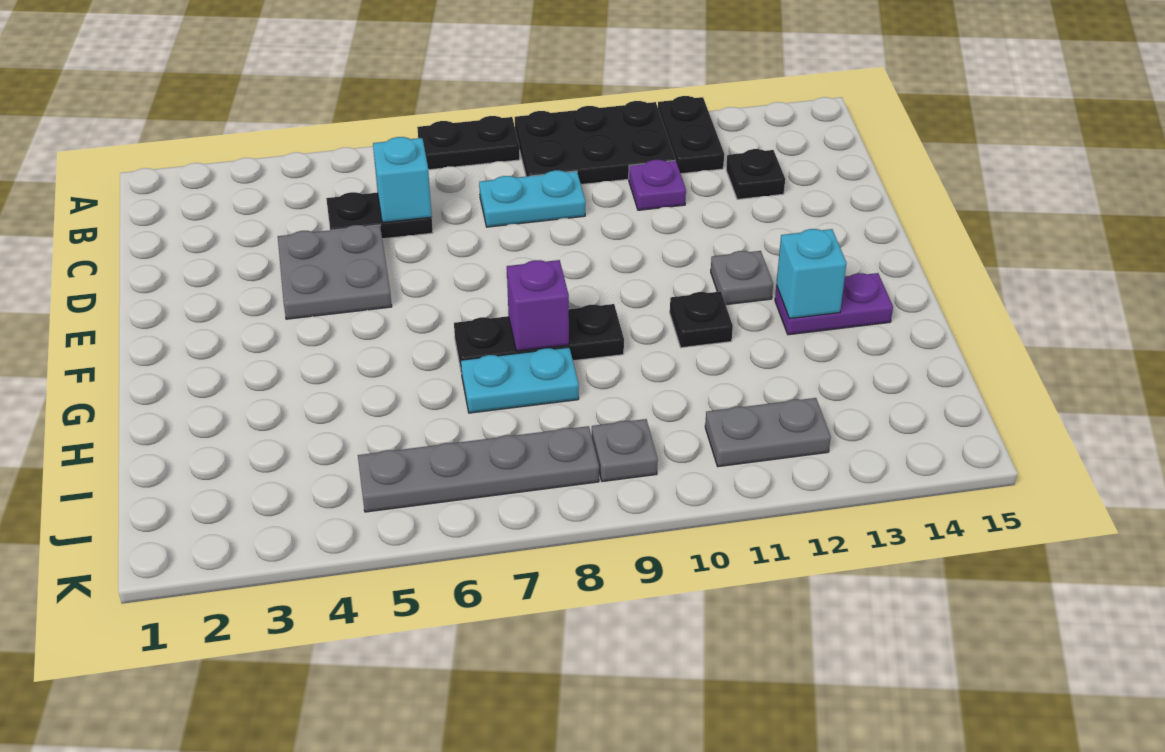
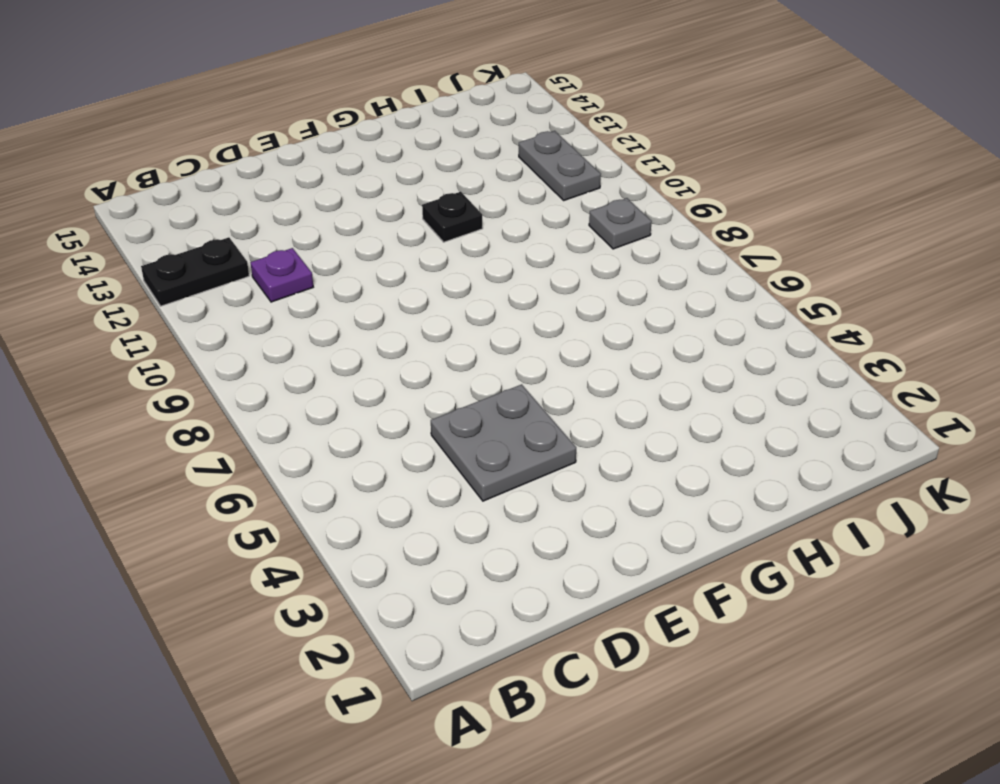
none -> black 1x2 plate [417,116,520,170]
none -> black 2x3 plate [515,101,675,184]
none -> black 1x2 plate [326,192,433,239]

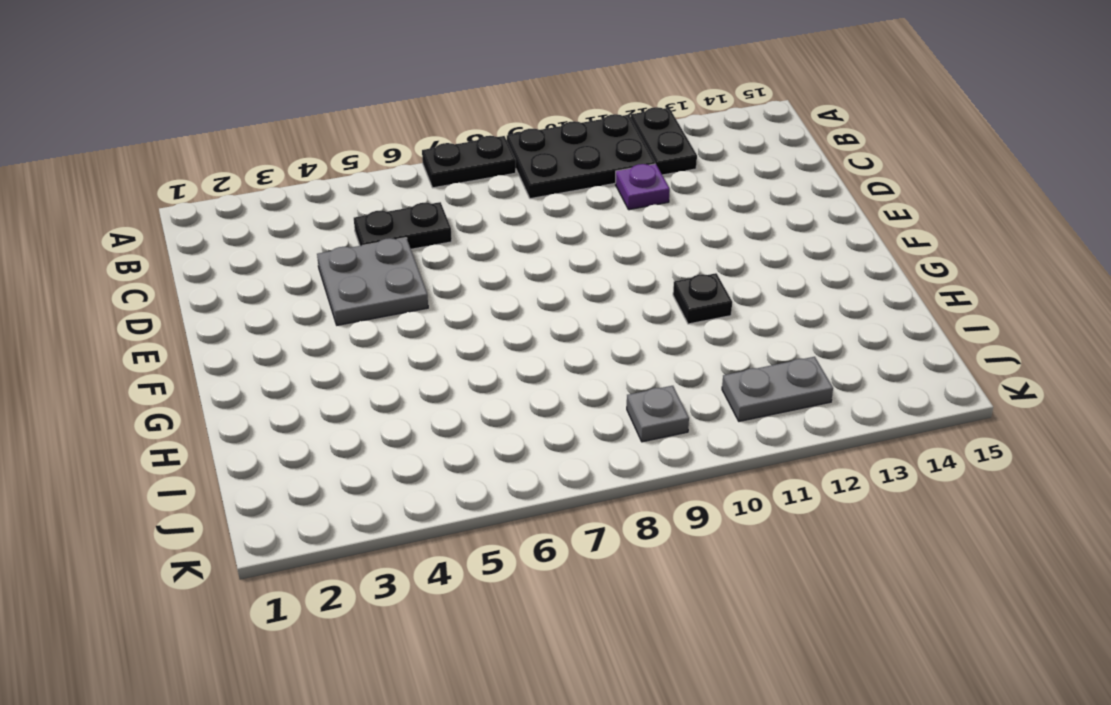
none -> cyan 1x2 plate [479,170,585,227]
none -> black 1x1 plate [726,149,785,199]
none -> grey 1x1 plate [711,251,773,305]

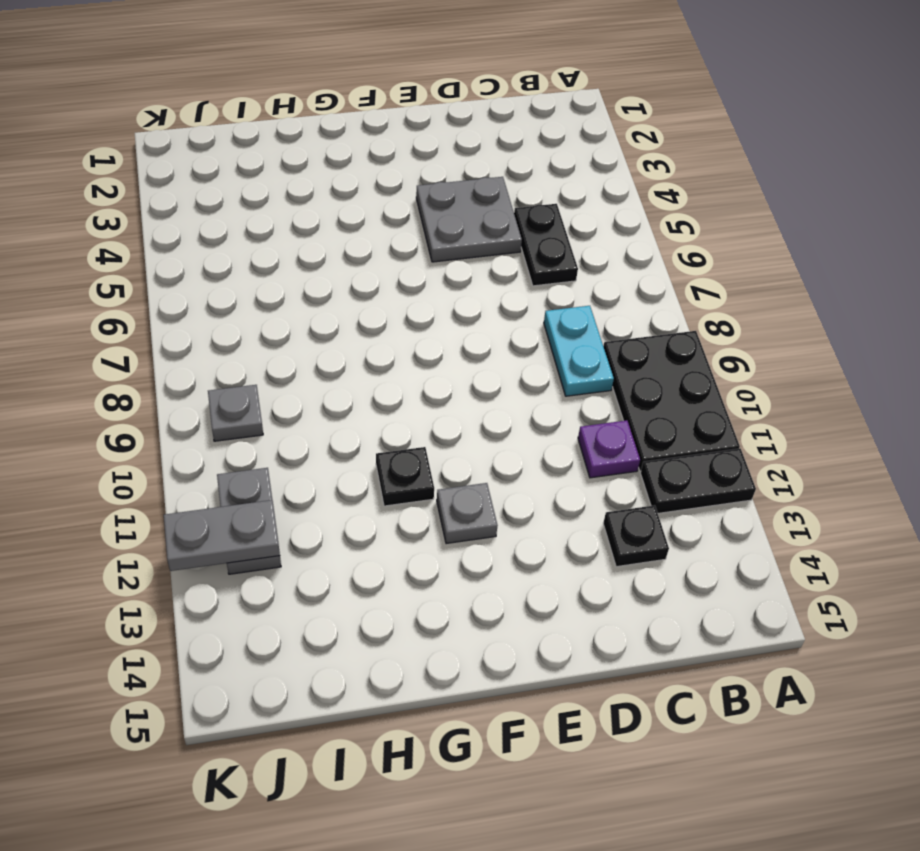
grey 1x2 plate [164,500,280,571] -> none
none -> black 1x2 plate [417,116,520,170]
none -> black 1x3 plate [454,304,624,374]
none -> purple 1x2 plate [775,273,893,335]

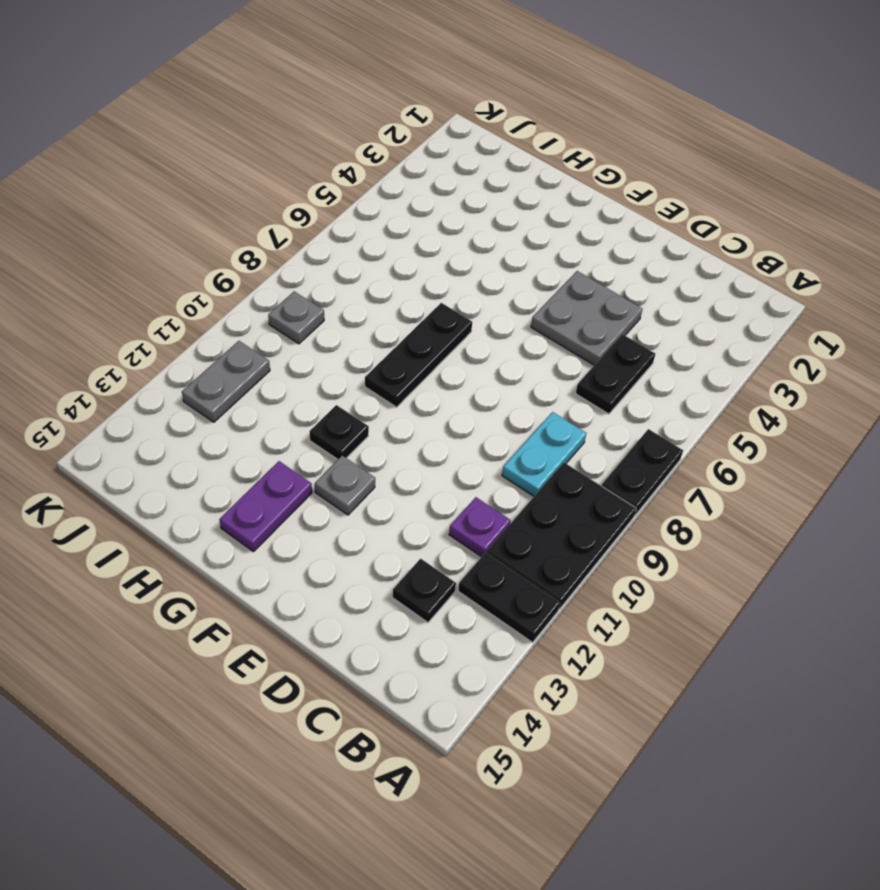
none -> cyan 1x2 plate [461,347,579,413]
none -> grey 1x4 plate [358,426,599,512]
none -> cyan 1x1 brick [373,137,432,222]

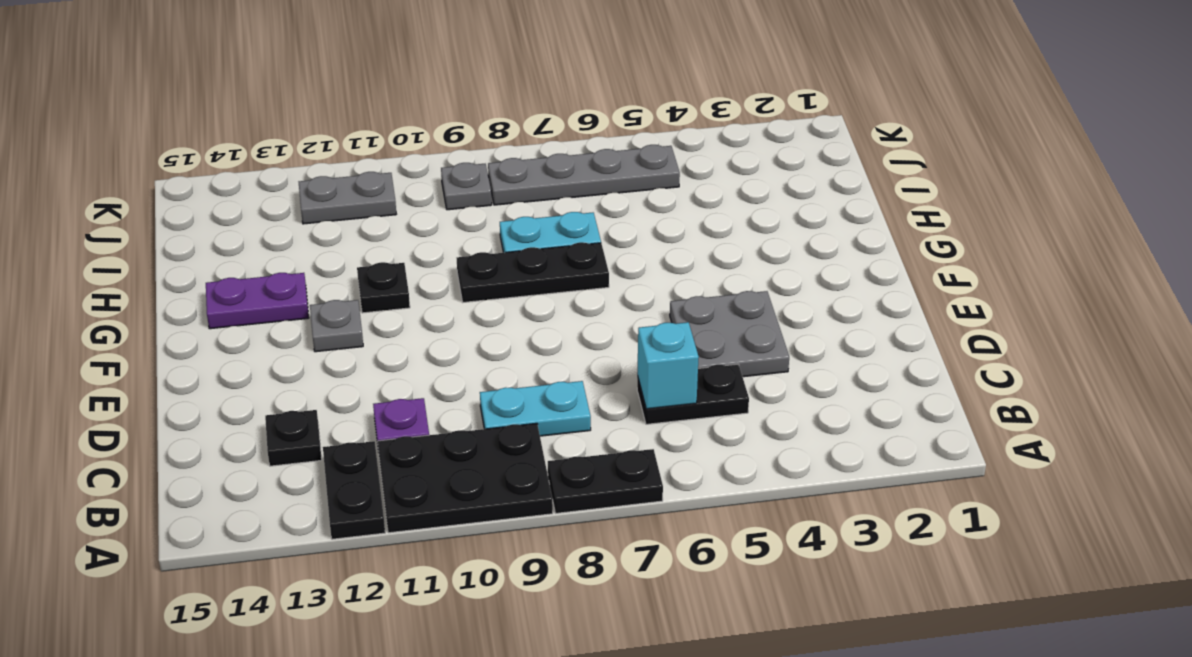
none -> purple 1x1 brick [506,260,569,351]
none -> cyan 1x1 brick [776,229,846,319]

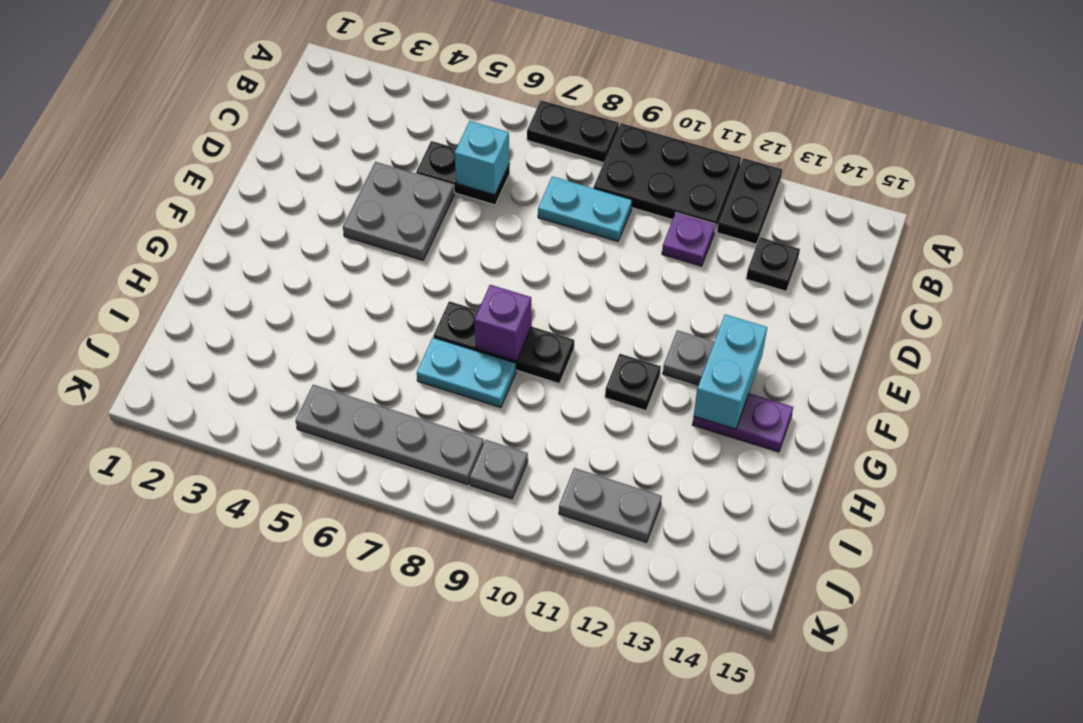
cyan 1x2 brick [694,314,767,429] -> cyan 1x1 brick [776,229,846,319]

